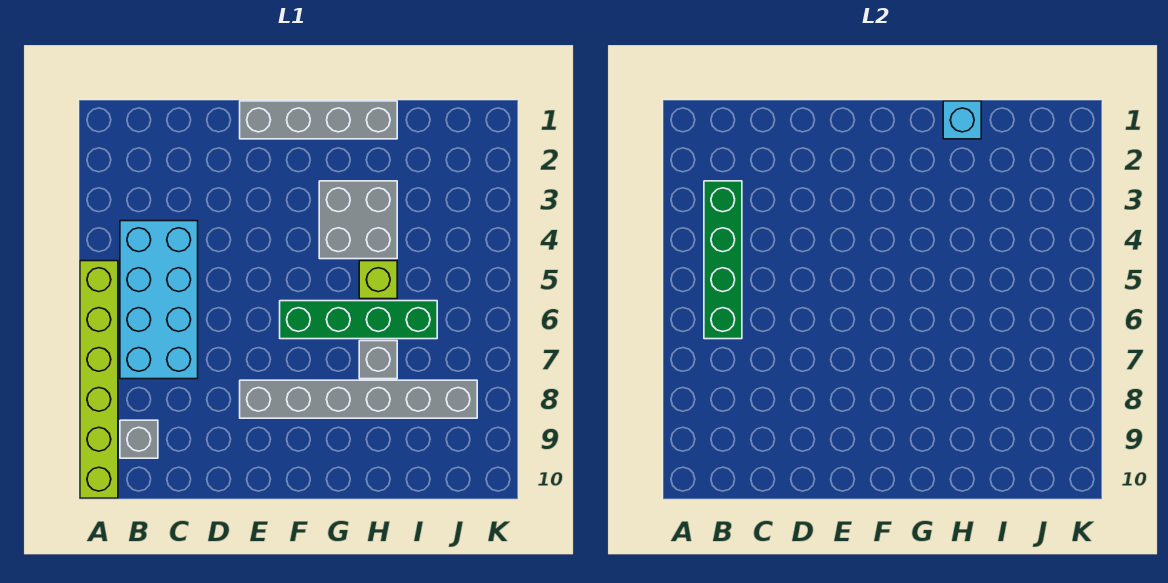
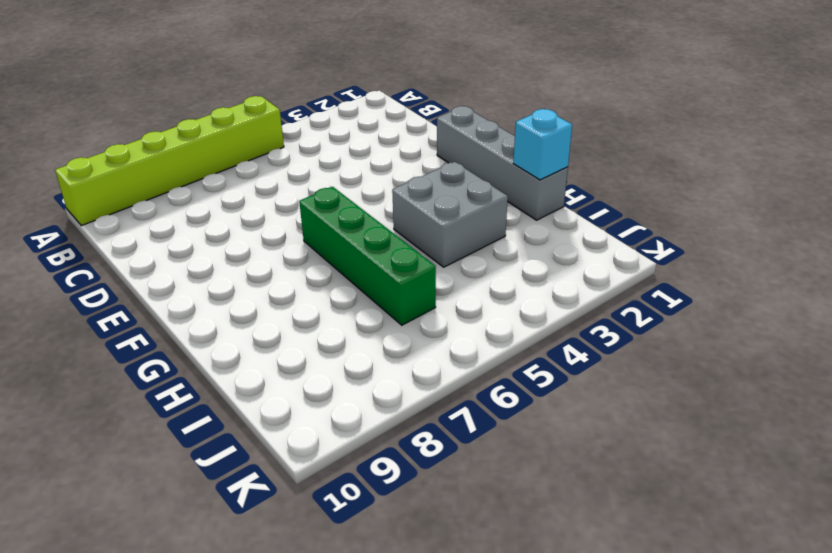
none -> cyan 2x4 brick [120,221,198,379]
none -> grey 1x1 brick [120,420,158,458]

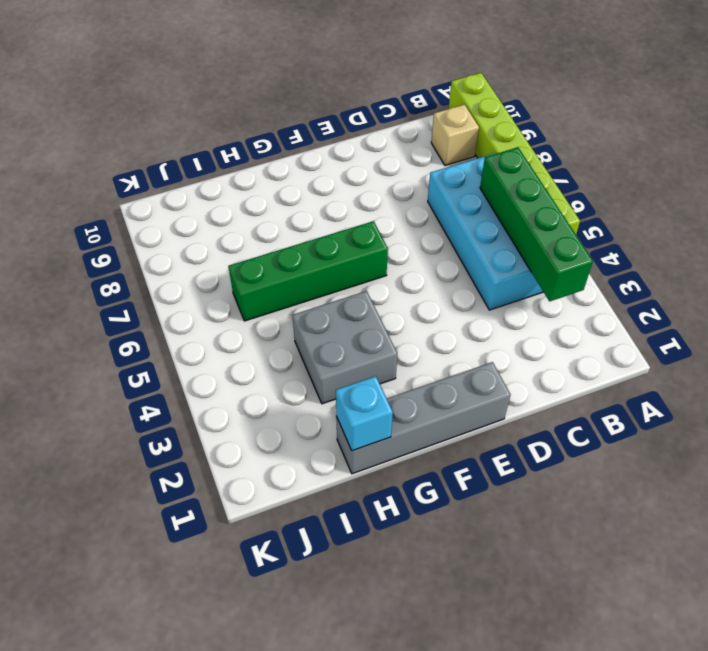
tan 1x1 brick [431,105,479,165] -> grey 1x1 brick [120,420,158,458]
none -> grey 1x6 brick [240,380,477,418]
none -> lime 1x1 brick [359,261,397,299]

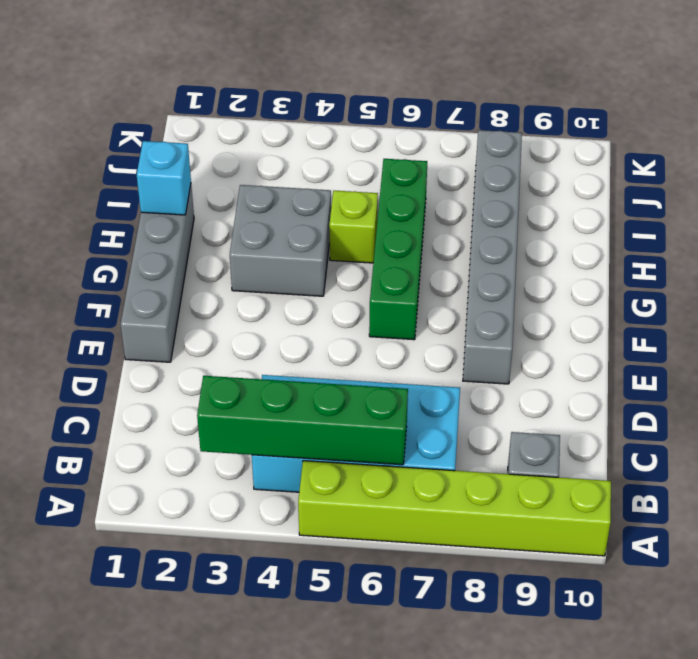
none -> grey 1x1 brick [359,341,397,379]

